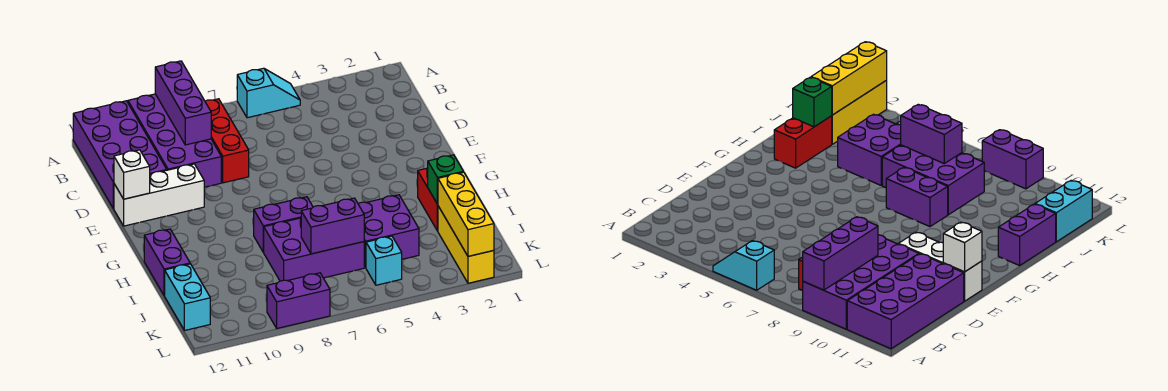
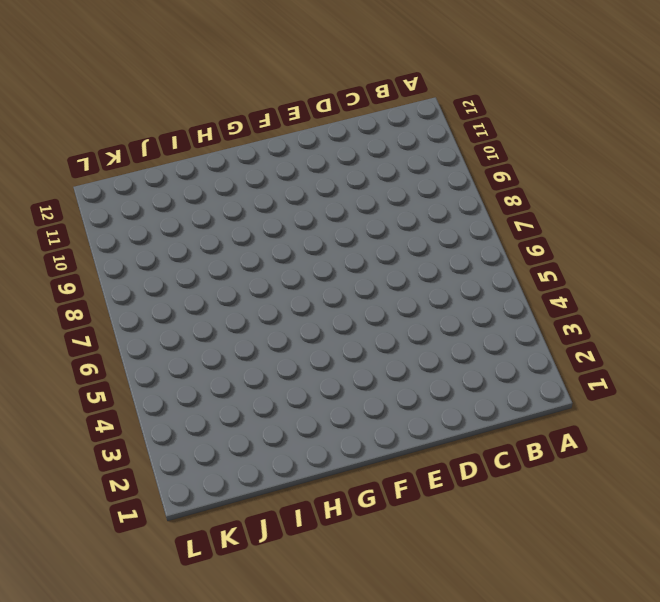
none -> cyan 1x2 slope [237,68,300,118]
none -> purple 2x4 brick [128,94,221,187]
none -> purple 2x4 brick [73,101,167,209]

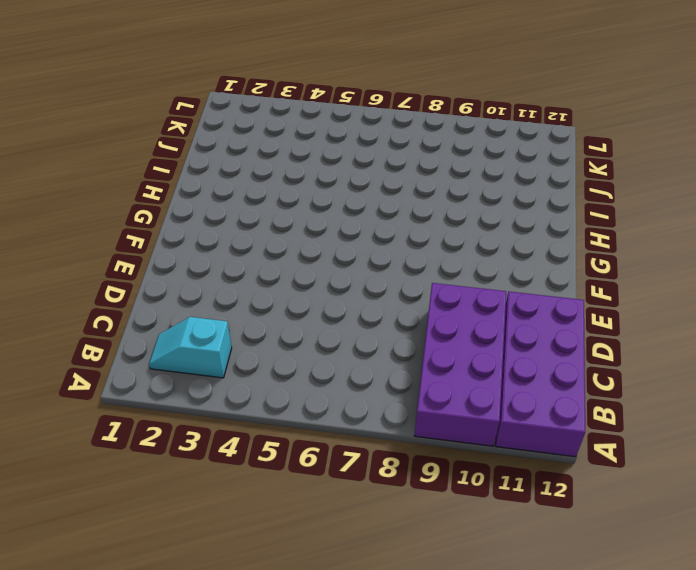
cyan 1x2 slope [149,317,232,378] -> cyan 1x2 slope moved to [237,68,300,118]
none -> red 1x3 brick [205,99,249,183]
none -> white 1x3 brick [114,164,204,226]
none -> red 1x2 brick [418,168,438,231]

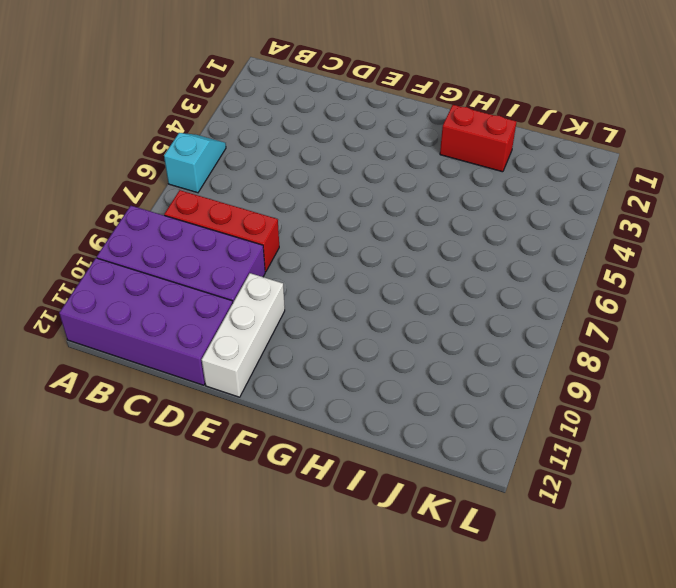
none -> purple 1x2 brick [254,197,313,252]
none -> purple 1x2 brick [144,229,190,296]
none -> purple 2x2 brick [358,195,419,268]

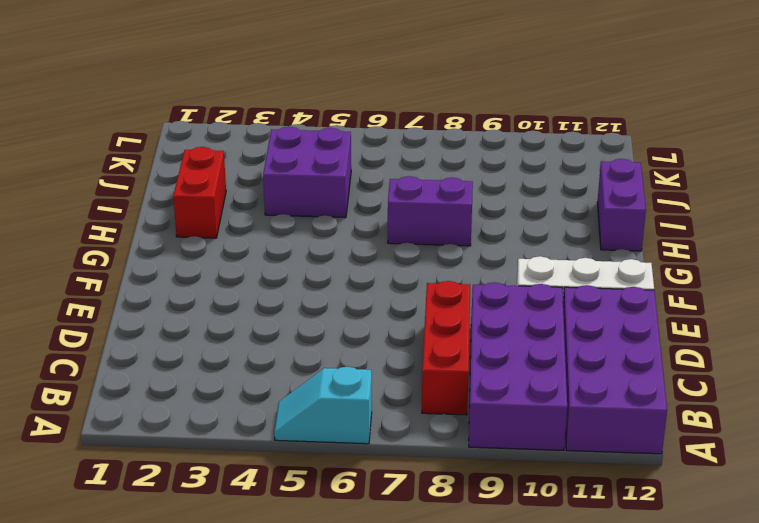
none -> purple 2x3 brick [263,218,364,281]
none -> yellow 1x3 brick [438,206,494,283]
none -> cyan 1x2 brick [165,264,210,331]

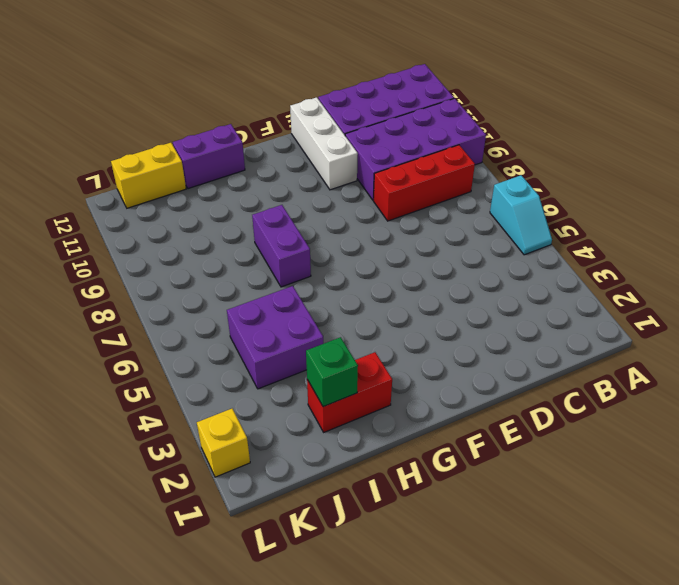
yellow 1x2 brick [111,143,186,208] -> cyan 1x2 brick [165,264,210,331]
yellow 1x1 brick [197,409,250,477] -> yellow 1x3 brick [438,206,494,283]
none -> purple 2x3 brick [263,218,364,281]
none -> cyan 1x1 brick [366,236,402,285]
none -> purple 1x2 brick [267,273,330,328]

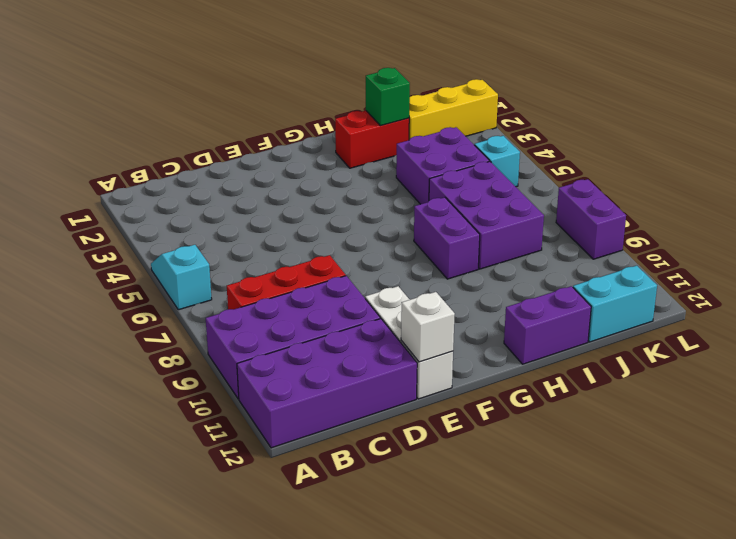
none -> purple 1x3 brick [155,61,211,145]
none -> yellow 1x3 brick [438,172,494,256]
none -> purple 1x2 brick [301,198,364,254]

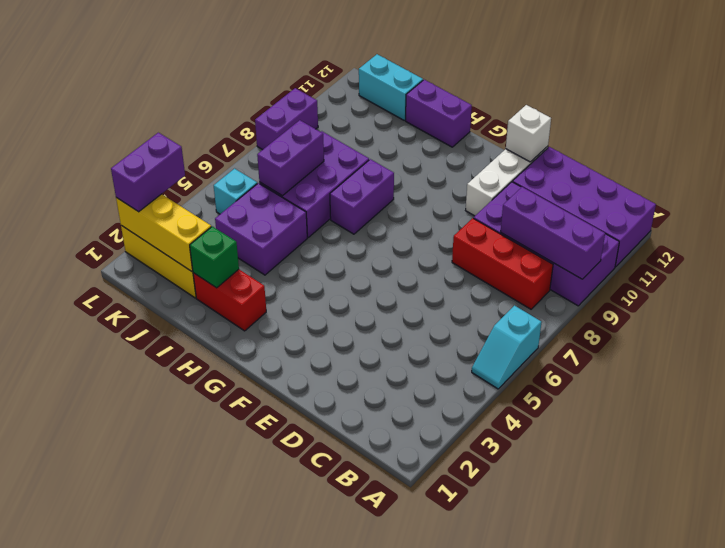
purple 1x2 brick [111,133,185,212] -> none

